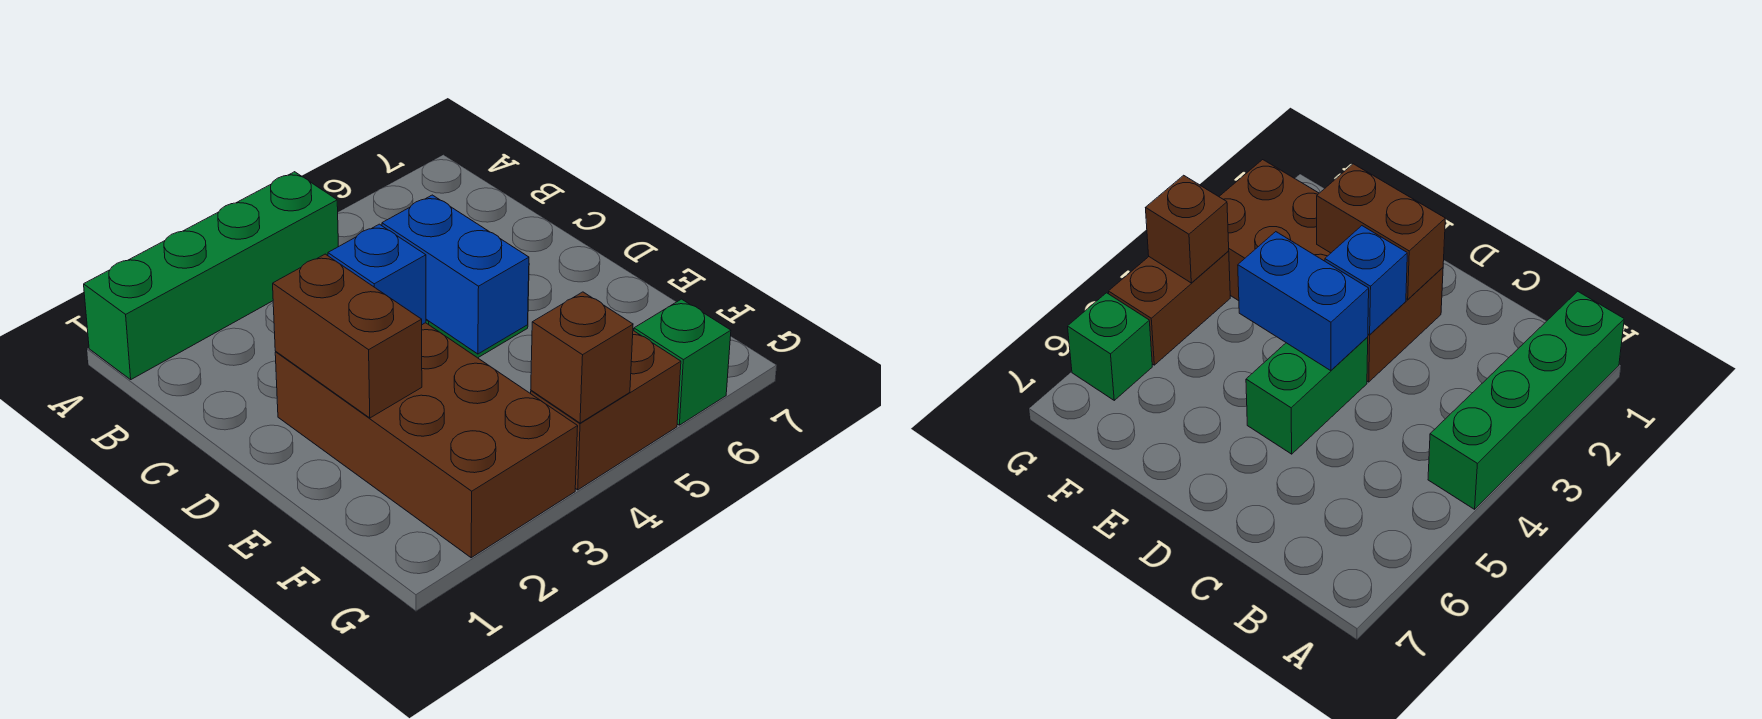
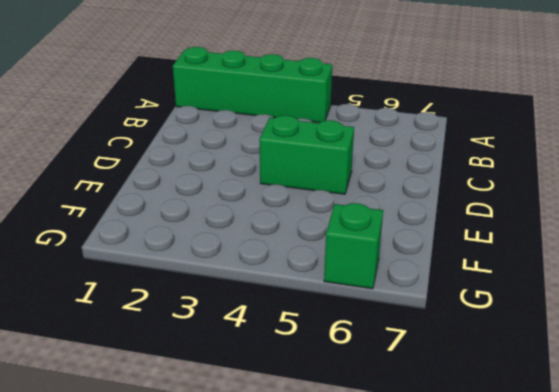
none -> brown 2x4 brick [275,323,578,558]
none -> brown 1x2 brick [531,331,681,490]

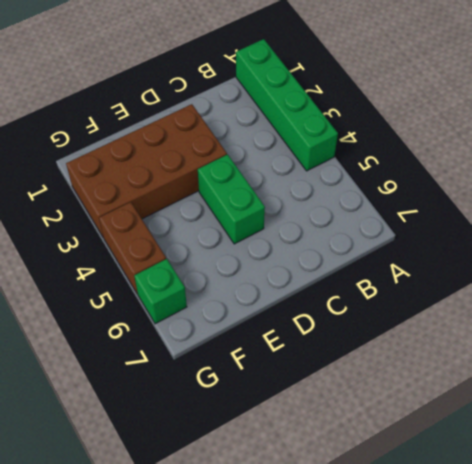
none -> brown 1x2 brick [273,254,422,418]
none -> blue 1x1 brick [328,224,426,325]

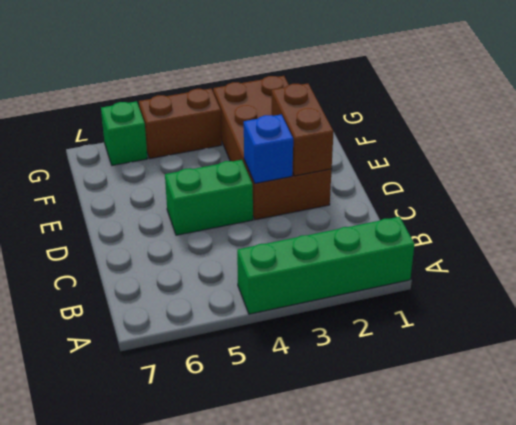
none -> blue 1x2 brick [382,195,529,354]
none -> brown 1x1 brick [531,292,633,423]

